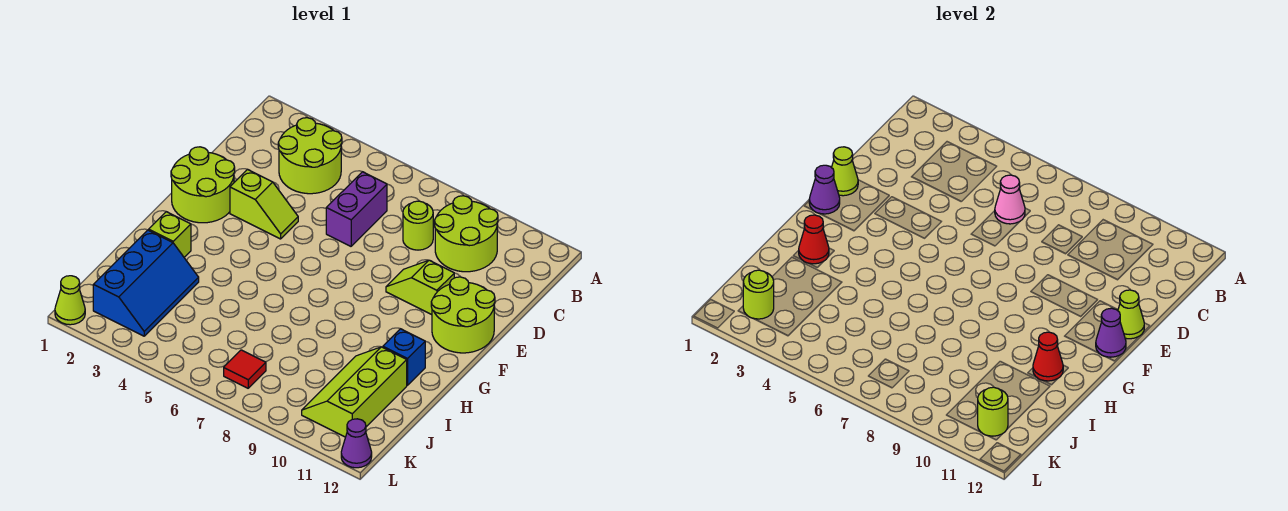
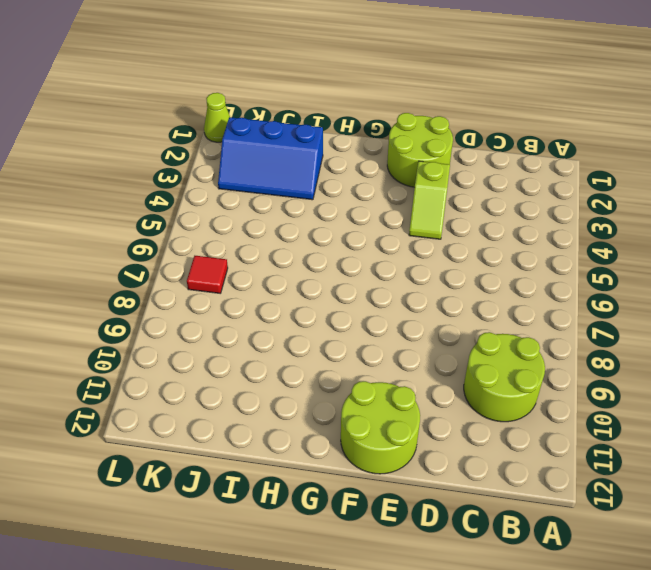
none -> lime 2x2 round brick [278,118,342,194]
none -> purple 1x2 brick [326,172,387,246]
none -> lime 1x1 round brick [403,201,433,250]

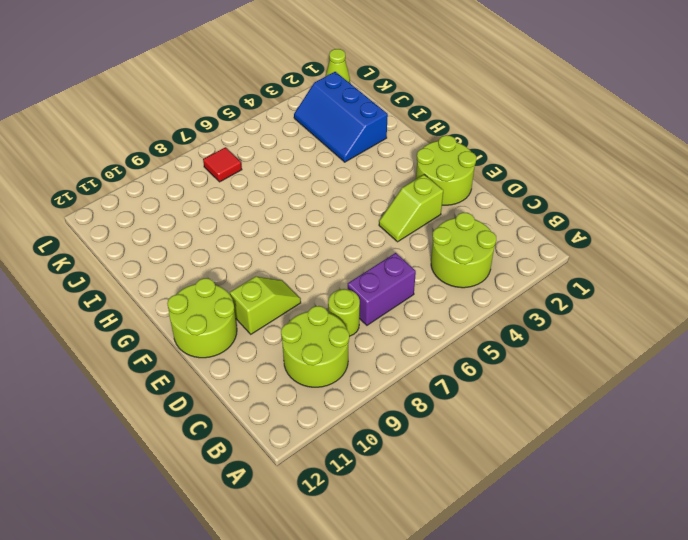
purple 1x2 brick [348,253,416,325] -> purple 1x2 brick turned to [326,172,387,246]
none -> lime 1x1 brick [149,212,191,257]
none -> blue 1x1 brick [383,329,425,385]
none -> lime 2x3 slope [302,347,407,437]

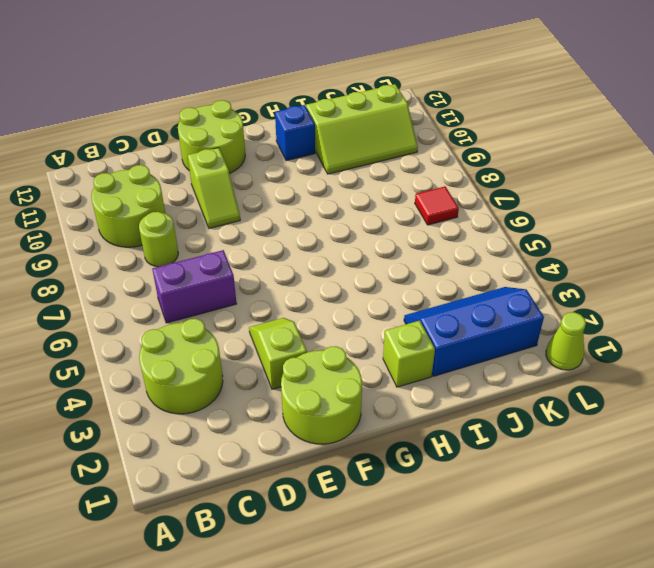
none -> purple 1x1 cone [341,419,372,468]
none -> pink 1x1 cone [995,175,1025,224]
none -> lime 1x1 cone [831,147,858,196]

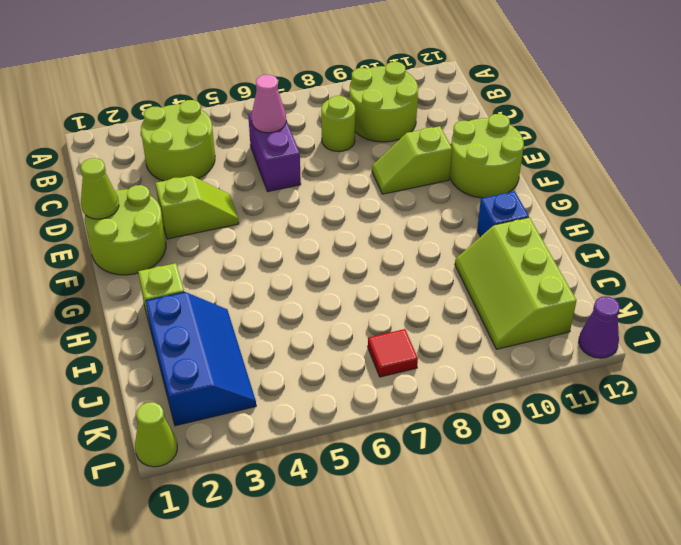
none -> lime 1x1 cone [1118,290,1144,339]
none -> purple 1x1 cone [809,165,840,214]
none -> purple 1x1 cone [1096,308,1126,357]

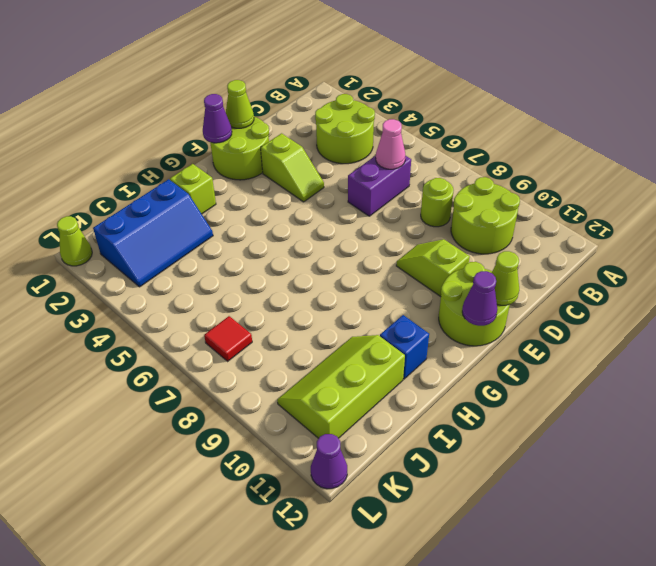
none -> red 1x1 cone [799,215,829,264]
none -> red 1x1 cone [1033,332,1063,381]
none -> lime 1x1 round brick [743,270,774,319]

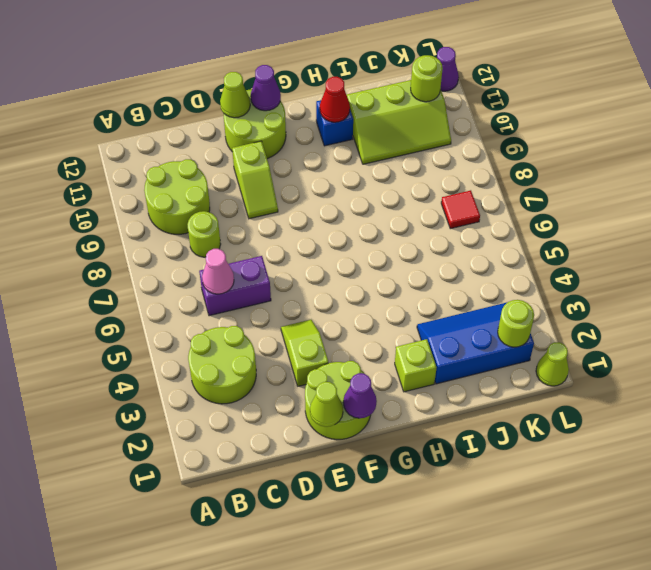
none -> red 1x1 cone [799,215,829,264]

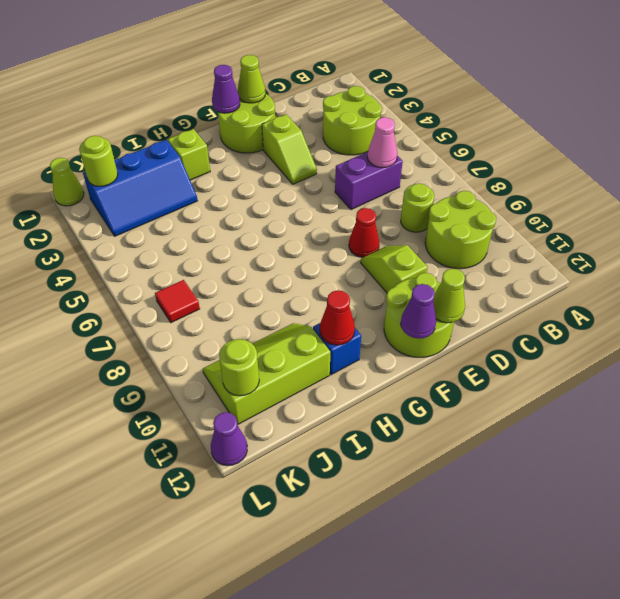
red 1x1 cone [349,208,379,257] -> red 1x1 cone moved to [799,215,829,264]

